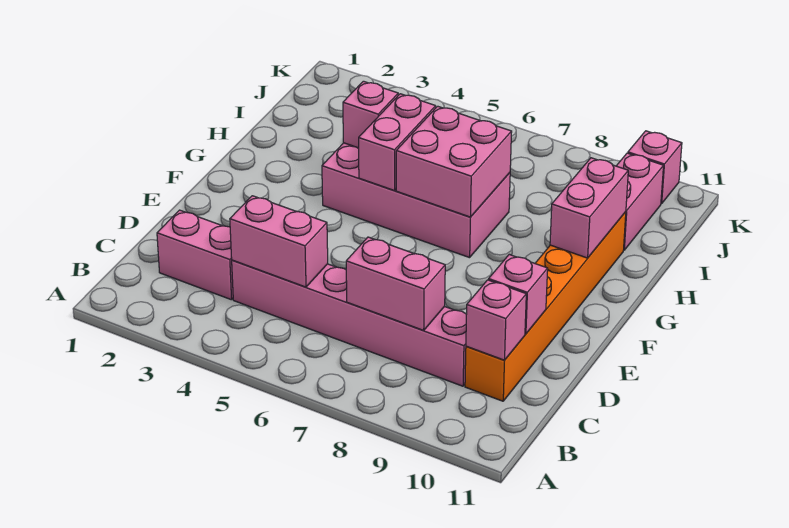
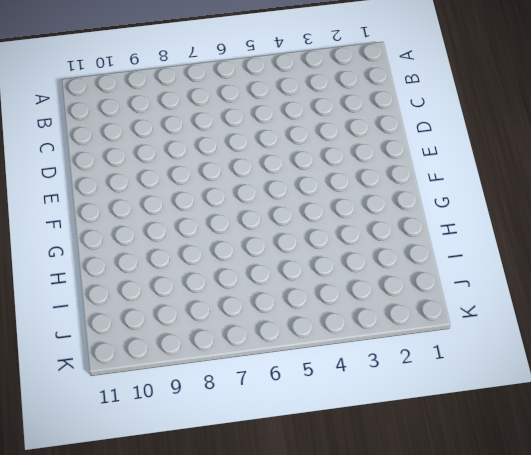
none -> pink 1x2 brick [157,210,233,300]
none -> pink 1x6 brick [232,260,467,386]
none -> orange 1x6 brick [465,212,626,401]

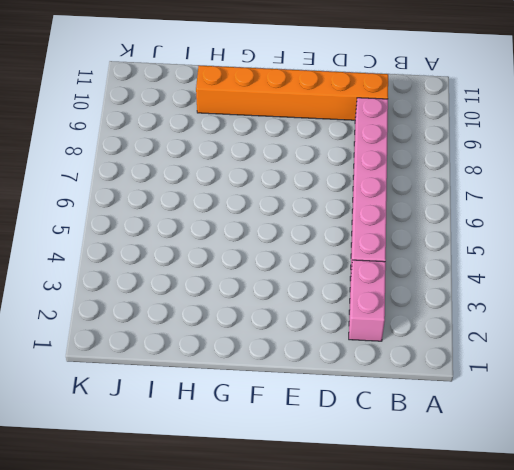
none -> pink 2x4 brick [322,143,510,258]
none -> pink 1x2 brick [617,153,664,250]
none -> pink 1x1 brick [628,131,682,204]

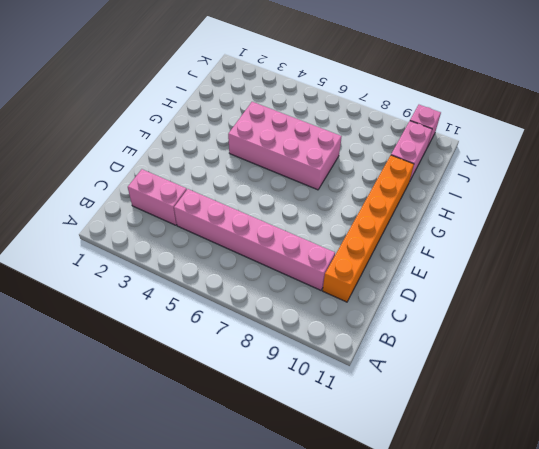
none -> pink 1x2 brick [230,196,328,287]
none -> pink 1x2 brick [346,237,445,330]
none -> pink 1x1 brick [466,280,526,360]

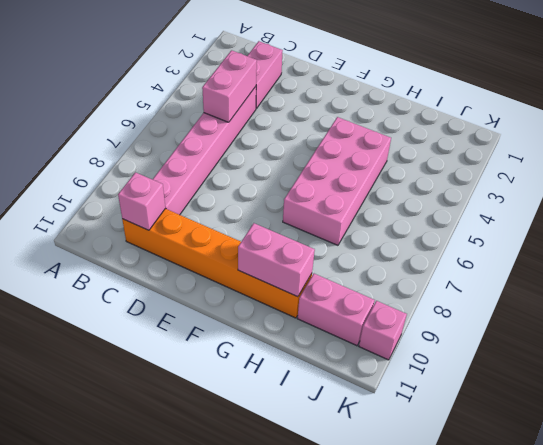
none -> pink 1x2 brick [346,237,445,330]
none -> pink 1x1 brick [489,255,548,334]
none -> pink 1x2 brick [359,94,436,191]

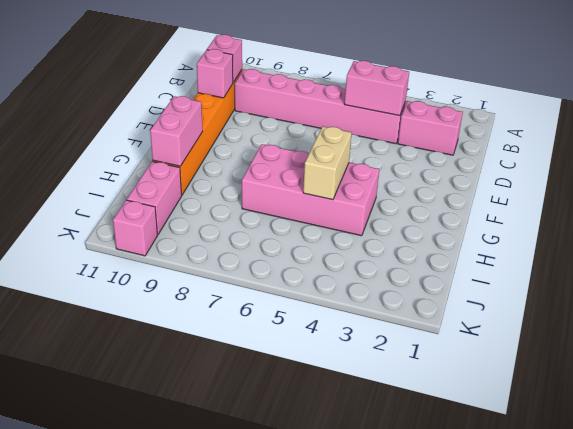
tan 1x2 brick [303,126,352,200] -> pink 1x2 brick [359,94,436,191]
none -> pink 1x2 brick [346,237,445,330]
none -> pink 2x2 brick [396,106,512,217]
none -> pink 1x1 brick [343,81,398,148]

